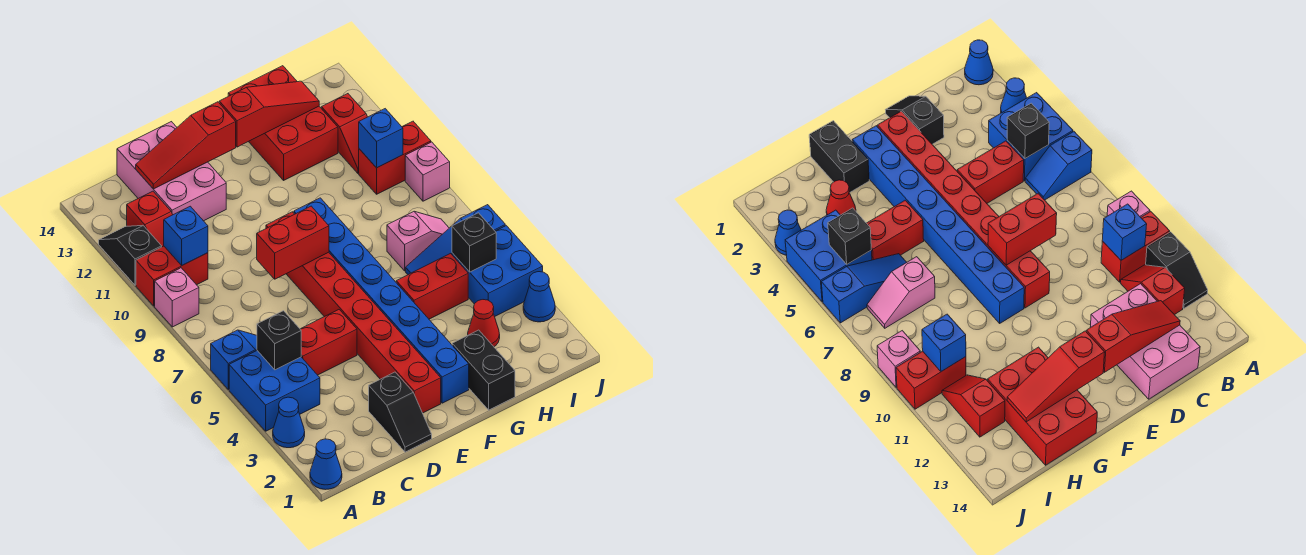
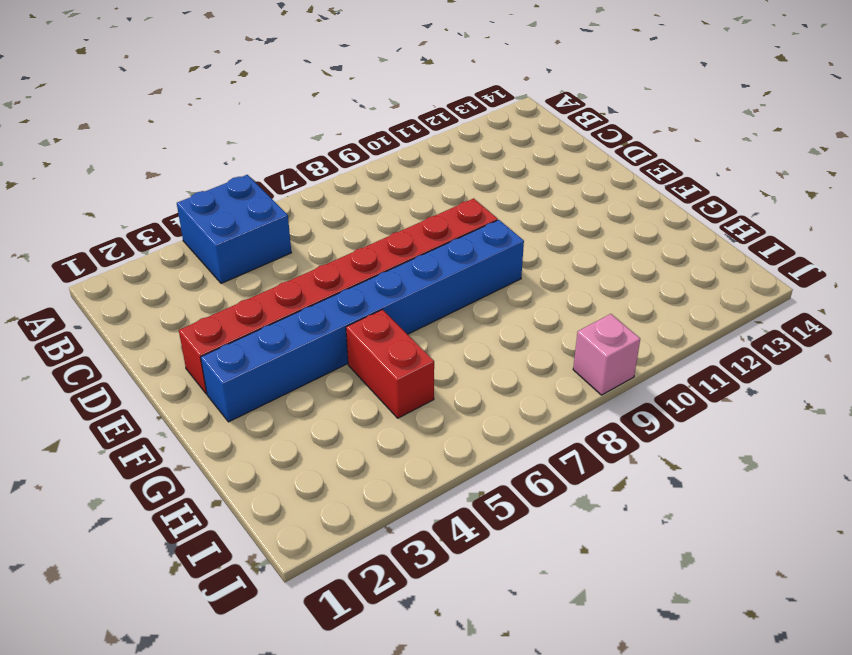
none -> blue 1x1 cone [310,439,342,490]
none -> blue 1x1 cone [273,397,305,448]
none -> blue 1x2 slope [211,330,257,390]
none -> pink 1x1 brick [155,268,199,327]

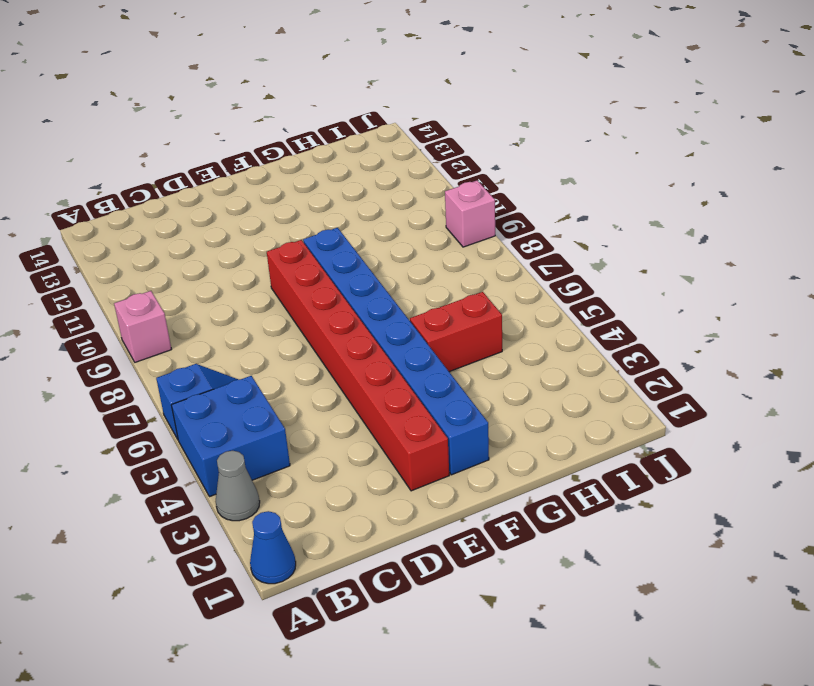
grey 1x1 cone [216,451,260,521] -> blue 1x1 cone [273,397,305,448]
none -> red 1x2 brick [136,246,208,306]
none -> black 1x2 slope [99,225,162,285]
none -> red 1x2 slope [127,191,173,247]
none -> red 1x2 brick [301,310,357,375]

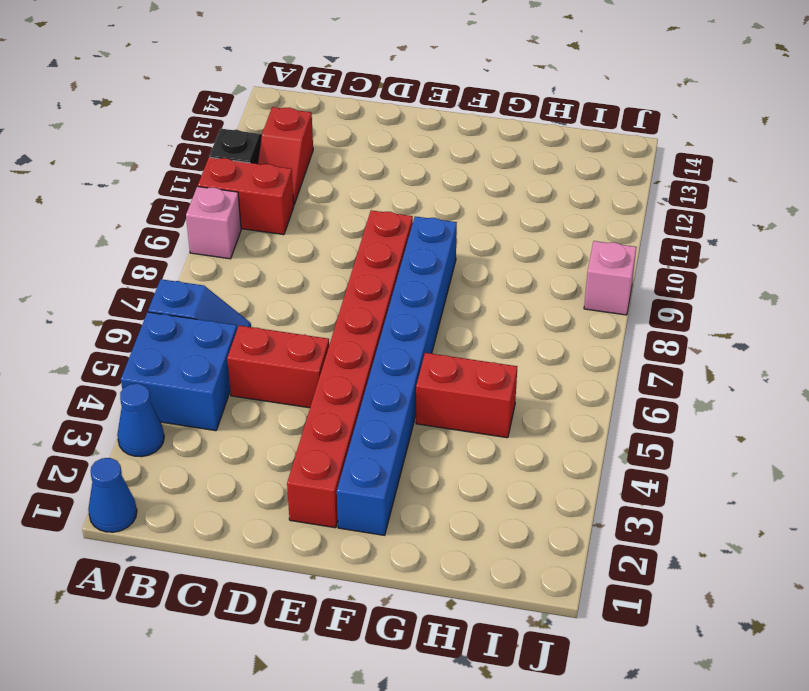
none -> pink 2x3 brick [117,122,226,221]
none -> black 1x2 slope [369,372,432,452]
none -> black 1x2 brick [452,330,515,410]
none -> red 2x3 brick [228,66,338,180]

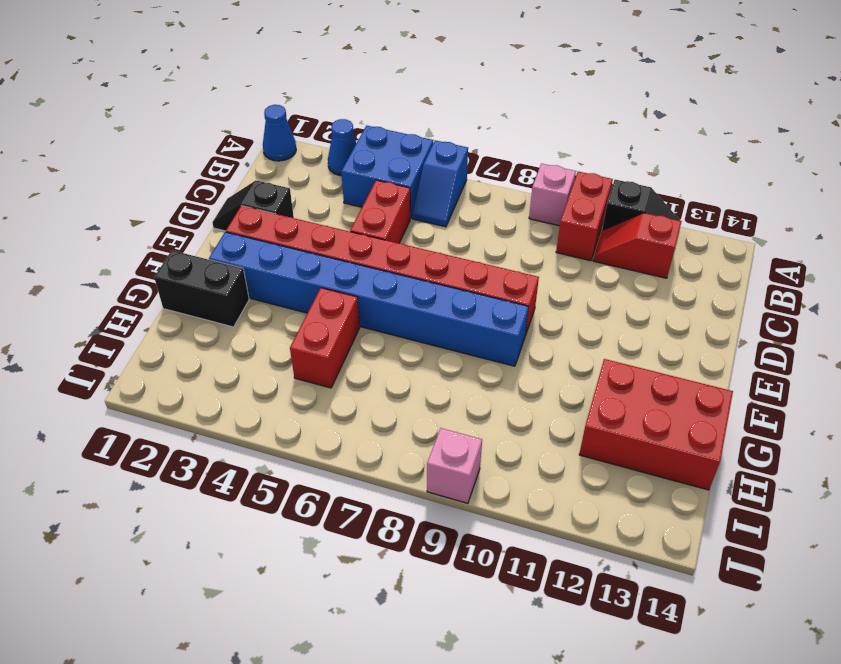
none -> pink 2x3 brick [117,122,226,221]
none -> red 1x1 cone [468,300,500,347]
none -> blue 1x3 slope [406,205,505,275]
none -> pink 1x2 slope [387,212,449,271]

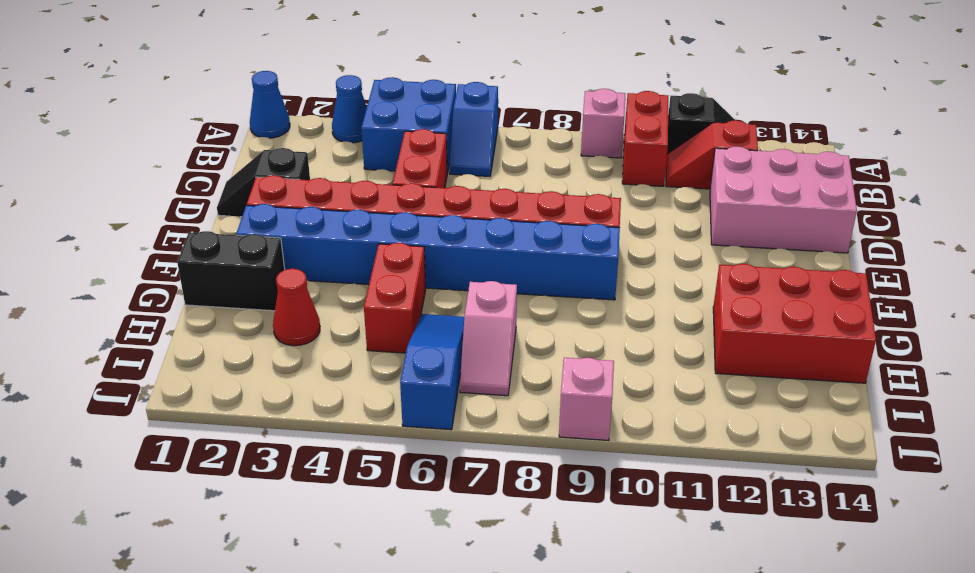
none -> blue 2x2 brick [452,226,543,317]
none -> red 1x2 brick [359,121,431,194]
none -> red 1x2 slope [321,94,367,173]
none -> blue 1x1 cone [523,272,555,322]

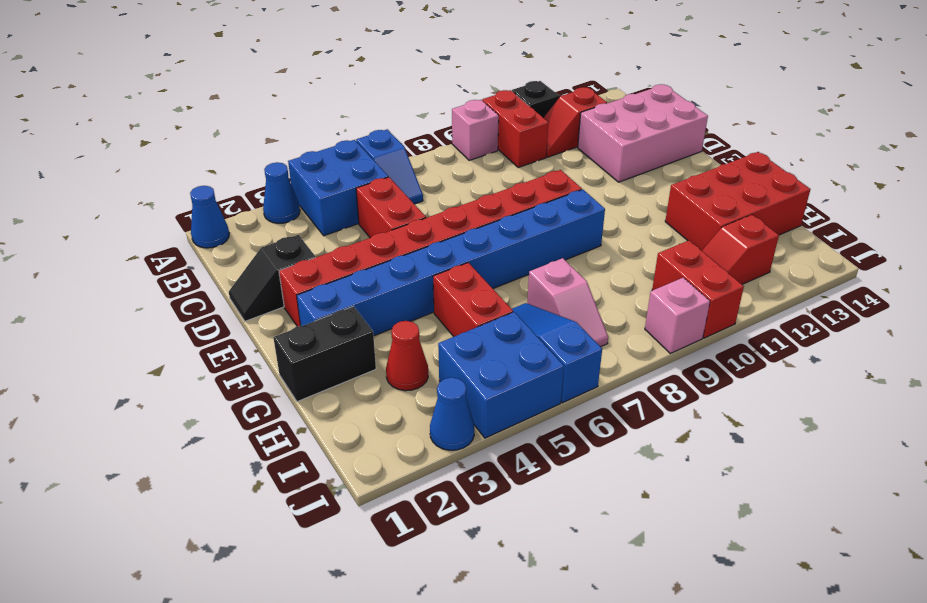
none -> black 1x1 brick [257,311,301,370]
none -> blue 1x1 brick [164,206,208,265]
none -> red 1x3 slope [136,102,236,189]
none -> red 1x2 brick [257,206,329,279]

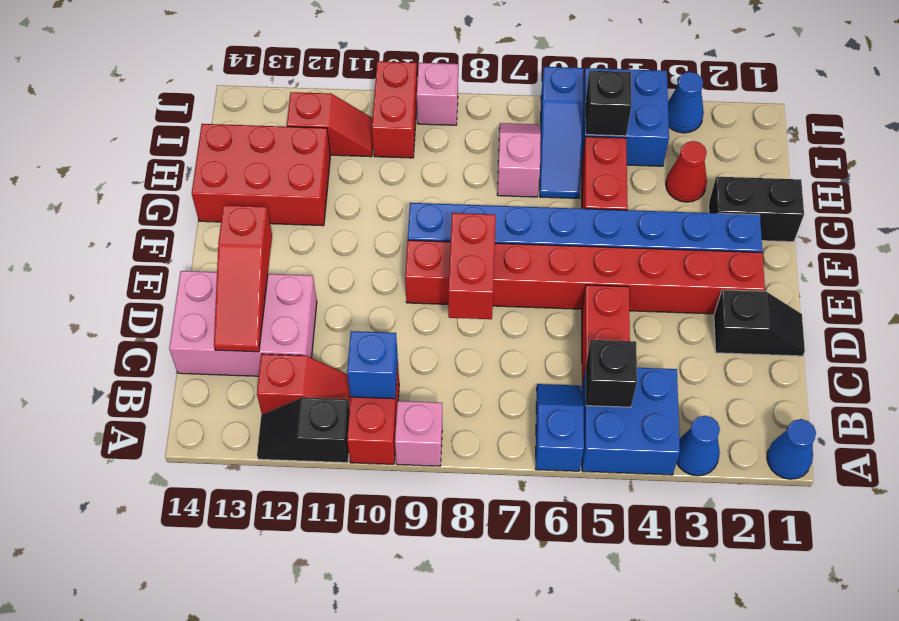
none -> red 1x3 slope [219,81,319,147]
none -> blue 1x1 brick [359,109,403,168]

